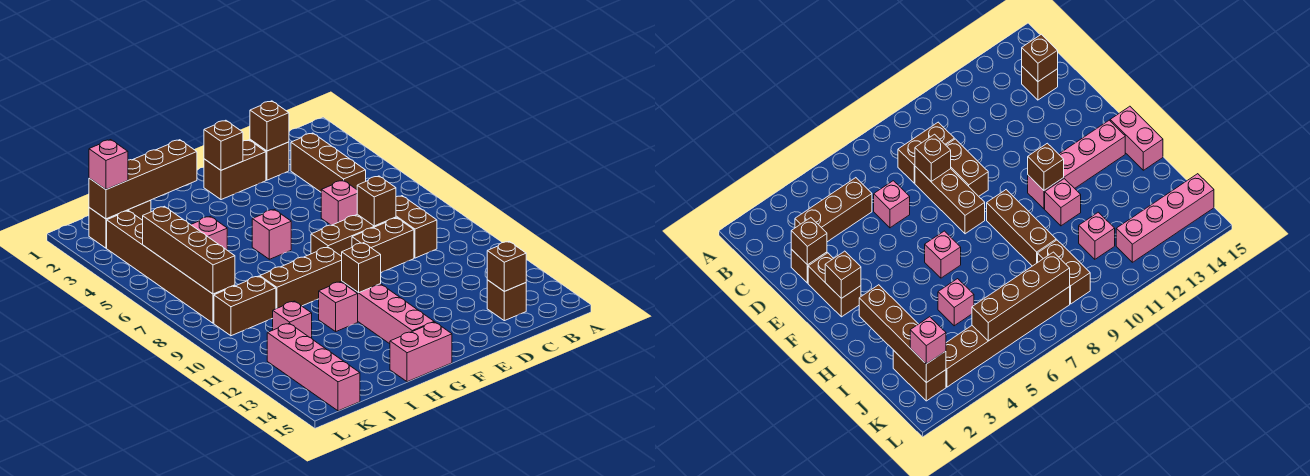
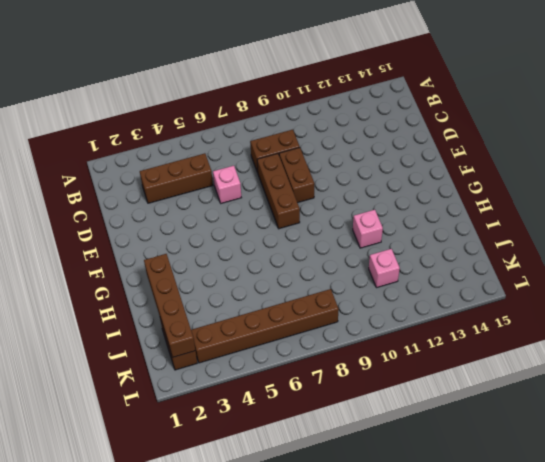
none -> brown 1x1 brick [487,280,526,321]
none -> brown 1x1 brick [250,140,289,180]
none -> brown 1x2 brick [204,140,266,200]

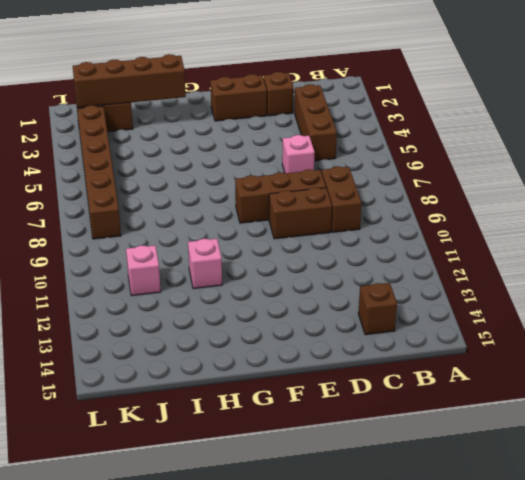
none -> pink 1x1 brick [252,209,291,259]
none -> brown 1x3 brick [260,247,342,309]
none -> pink 1x4 brick [342,282,434,344]

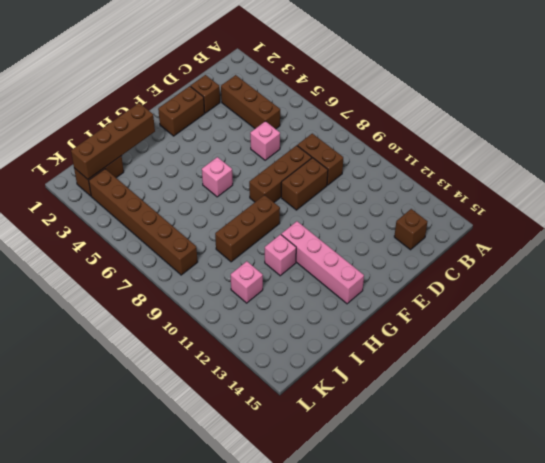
none -> pink 1x2 brick [390,322,452,382]
none -> pink 1x1 brick [191,216,227,250]
none -> brown 1x2 brick [214,276,276,336]

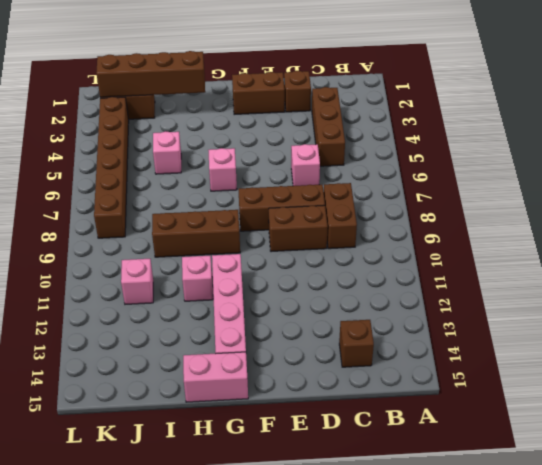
none -> brown 1x2 brick [214,276,276,336]
none -> pink 1x4 brick [267,323,360,411]
none -> brown 1x1 brick [487,241,526,291]

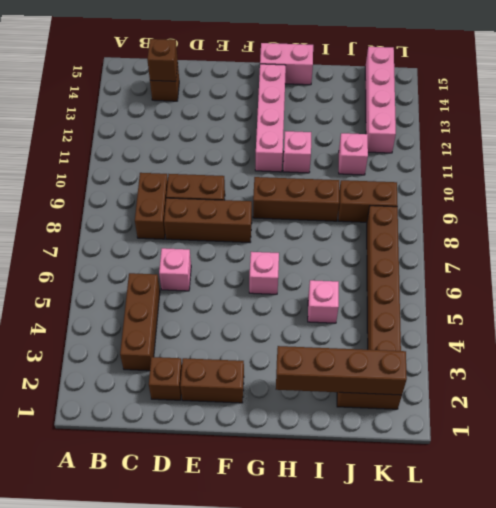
none -> brown 1x1 brick [250,101,289,151]
none -> brown 1x1 brick [357,176,396,226]
none -> brown 1x1 brick [204,120,243,170]

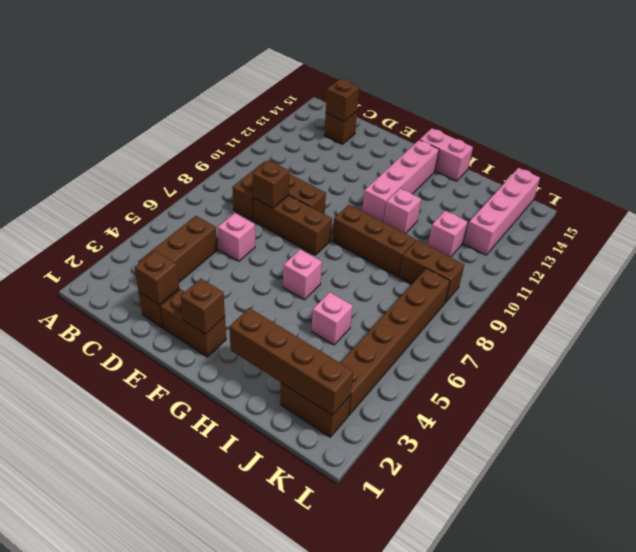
none -> brown 1x1 brick [342,243,381,293]
none -> brown 1x4 brick [143,206,235,294]
none -> pink 1x1 brick [89,140,128,190]

